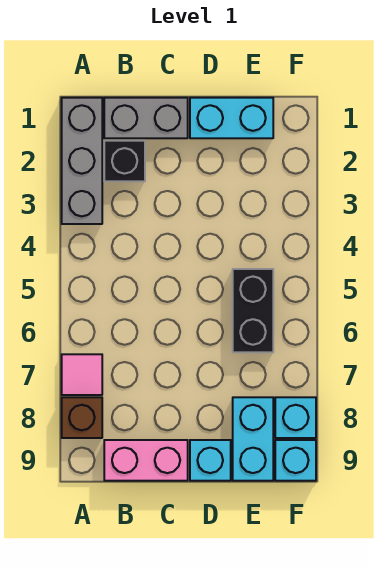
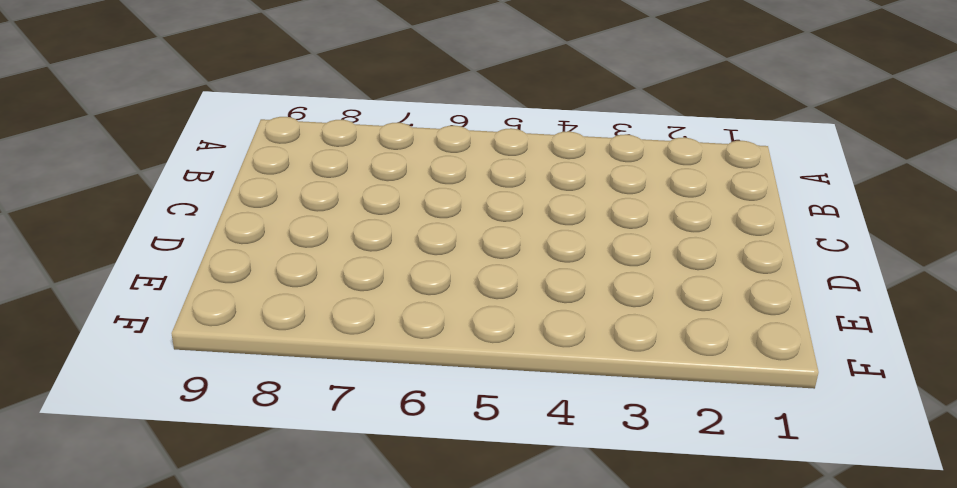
none -> grey 1x3 brick [62,98,102,224]
none -> pink 1x1 tile [62,354,102,395]
none -> brown 1x1 brick [62,397,102,438]

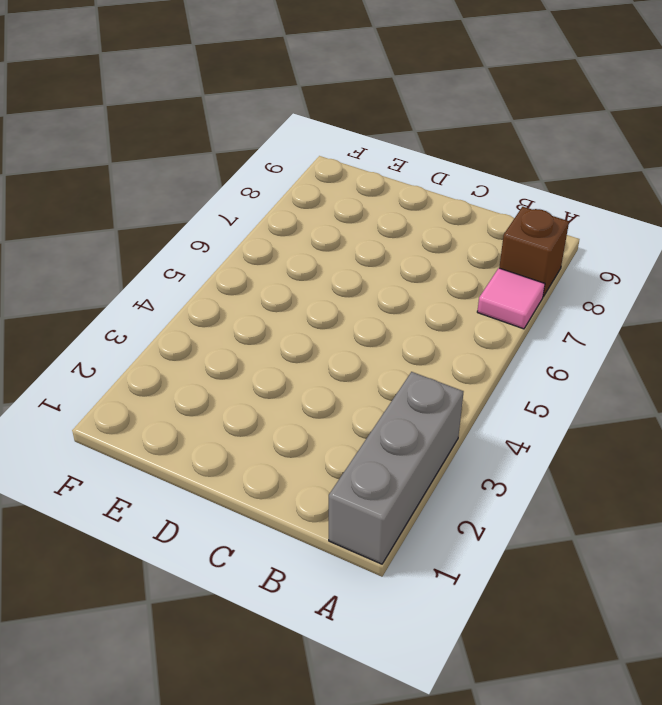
none -> grey 1x2 brick [104,98,188,138]
none -> black 1x1 brick [104,141,145,181]
none -> pink 1x2 brick [104,440,188,481]

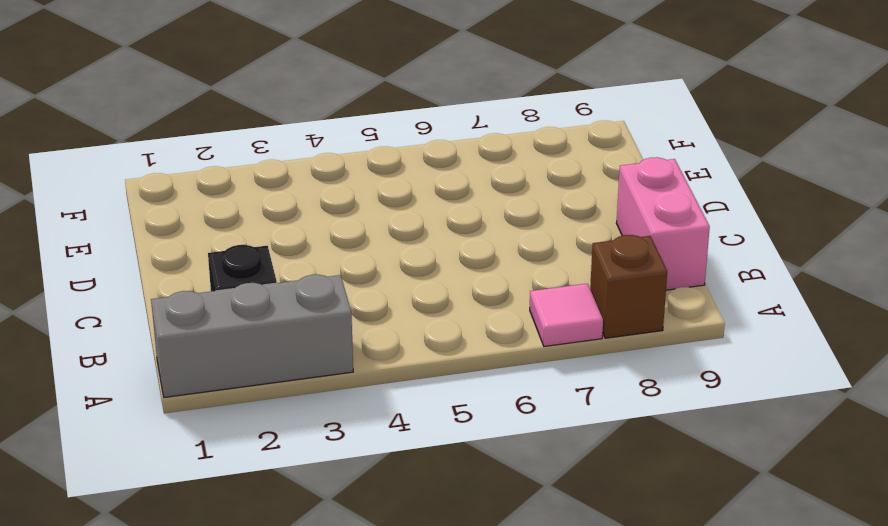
none -> grey 1x2 brick [104,98,188,138]
none -> cyan 1x2 brick [190,98,273,138]
none -> cyan 1x1 brick [190,440,231,481]

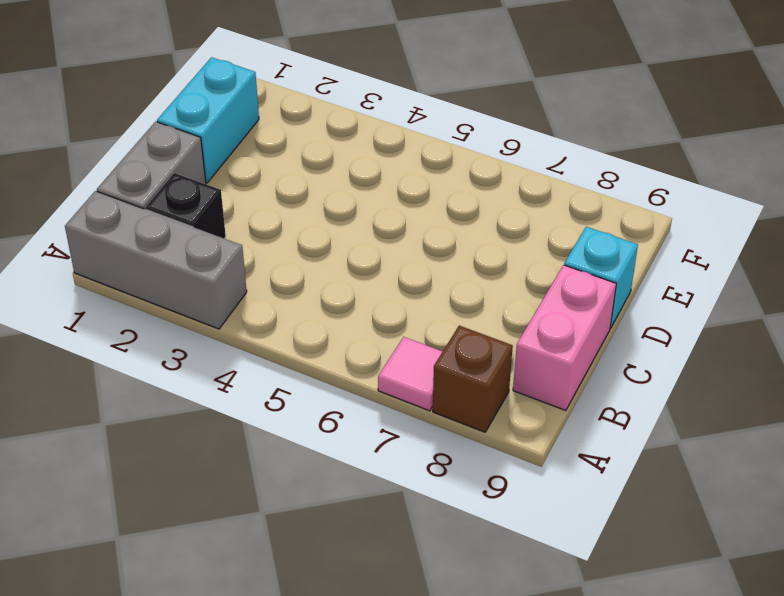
none -> black 1x2 brick [233,269,273,352]
none -> cyan 1x2 brick [233,397,273,481]
none -> cyan 1x1 brick [275,397,316,438]

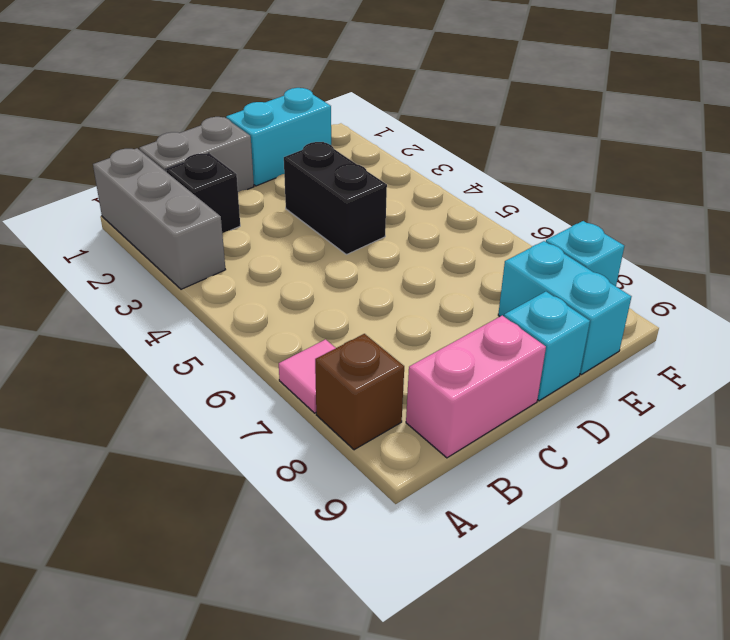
black 1x2 brick [284,142,387,255] -> black 1x2 brick moved to [233,269,273,352]
none -> cyan 1x1 brick [275,440,316,481]

